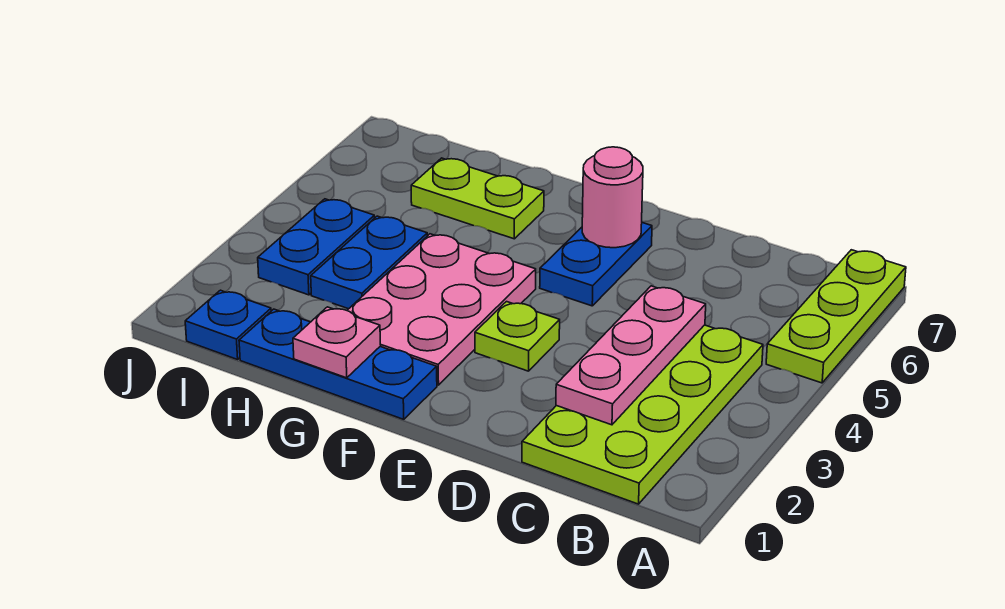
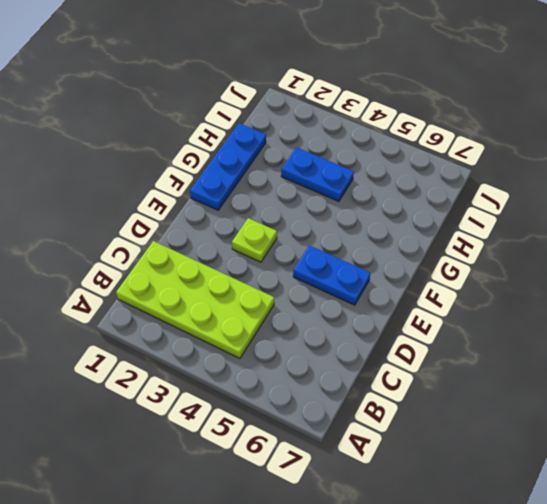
none -> lime 1x3 plate [766,250,906,383]
none -> pink 2x3 plate [347,234,536,385]
none -> lime 1x2 plate [411,158,544,239]

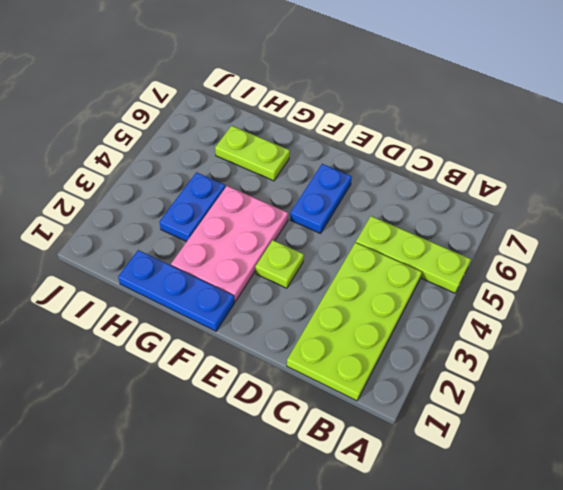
lime 1x3 plate [356,216,471,293] -> lime 1x3 plate turned to [766,250,906,383]
none -> blue 1x1 plate [185,290,271,359]
none -> blue 1x2 plate [258,199,375,295]
none -> pink 1x3 plate [556,286,706,425]

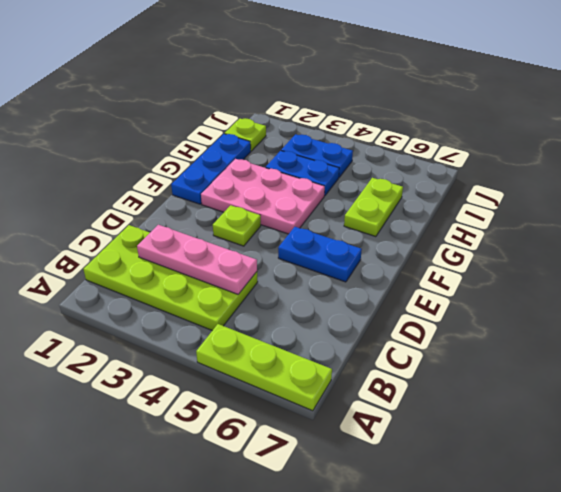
lime 1x1 plate [225,118,266,151] -> blue 1x1 plate [185,290,271,359]
none -> pink 1x1 round brick [582,147,643,248]
none -> pink 1x1 plate [293,307,381,378]

